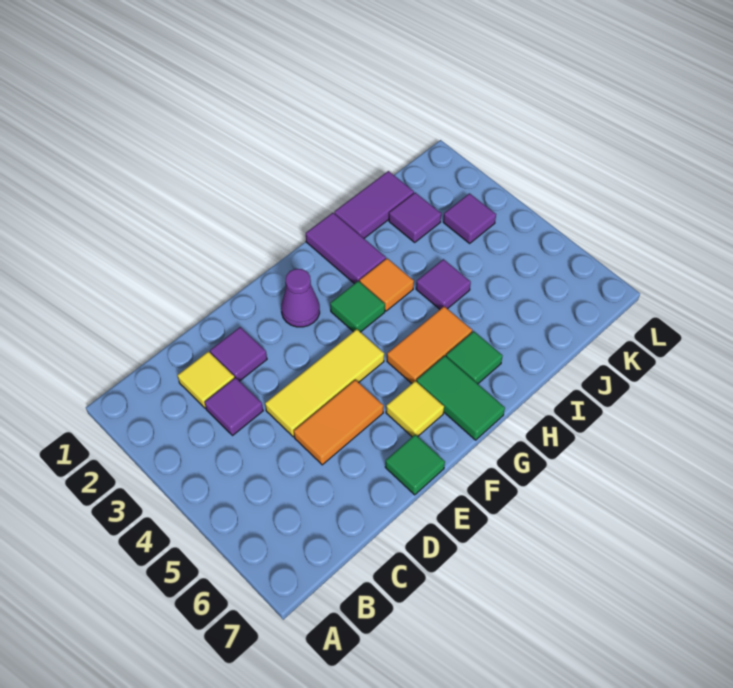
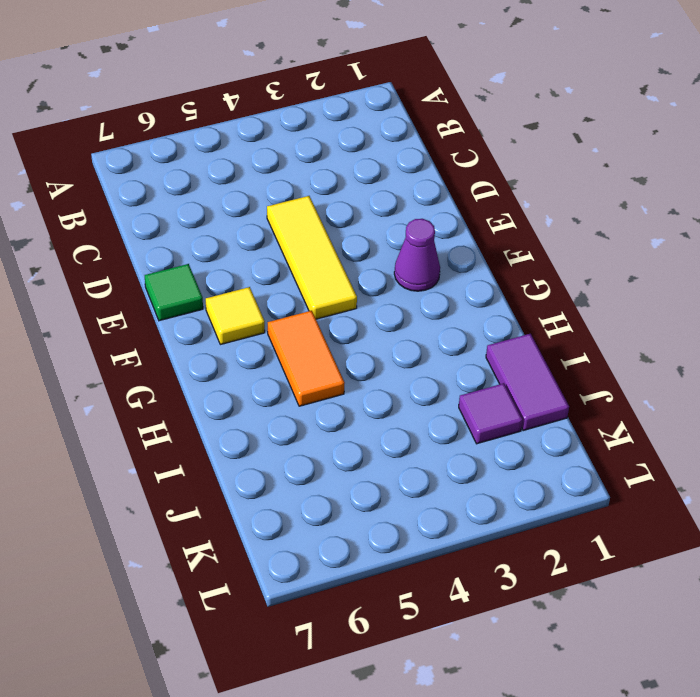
none -> yellow 1x1 tile [178,351,234,408]
none -> purple 1x1 tile [205,378,263,436]
none -> purple 1x1 tile [210,327,267,381]

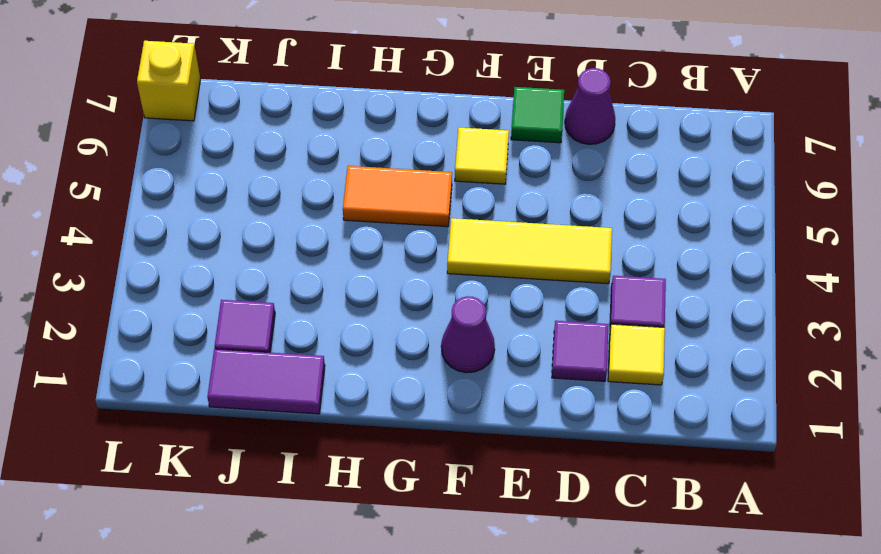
purple 1x1 cone [565,68,615,144] -> none
yellow 1x1 brick [137,41,200,121] -> none
none -> orange 1x2 tile [294,380,383,465]
none -> green 1x1 tile [330,281,385,332]
none -> green 1x2 tile [417,356,505,440]

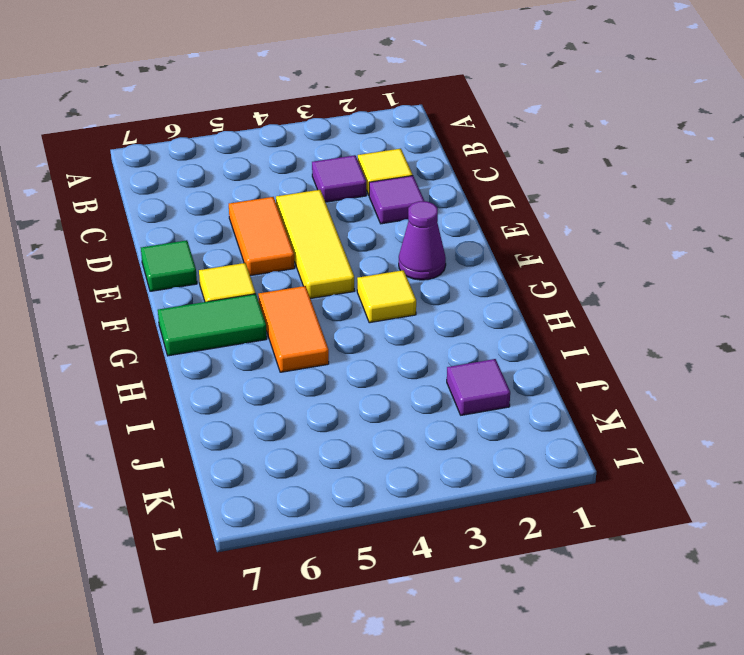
yellow 1x1 tile [357,270,416,323] -> green 1x1 tile [330,281,385,332]
none -> purple 1x2 tile [306,213,386,284]
none -> orange 1x1 tile [360,258,414,311]
none -> green 1x1 tile [446,331,503,384]

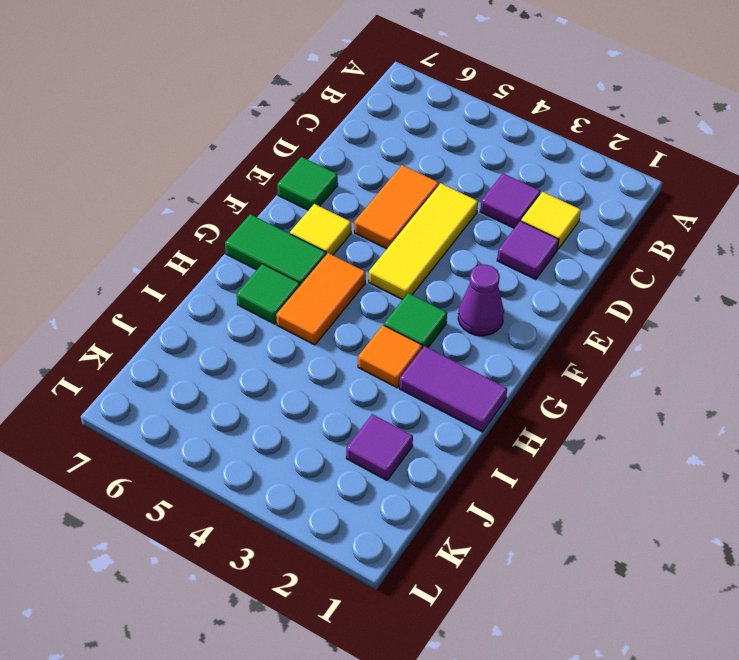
none -> purple 1x2 tile [334,171,414,238]
none -> purple 1x1 tile [416,259,471,309]
none -> purple 1x1 tile [443,193,496,243]

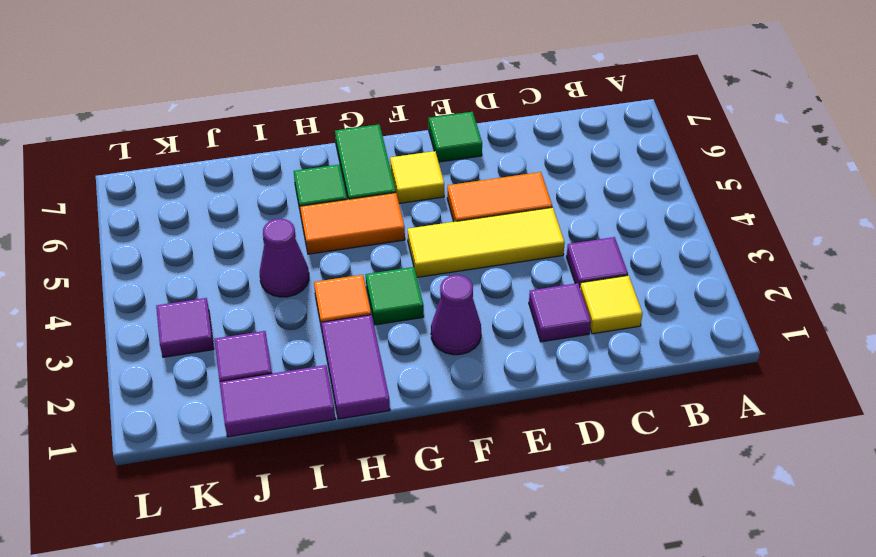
purple 1x1 cone [260,219,309,297] -> purple 1x1 tile [416,259,471,309]

